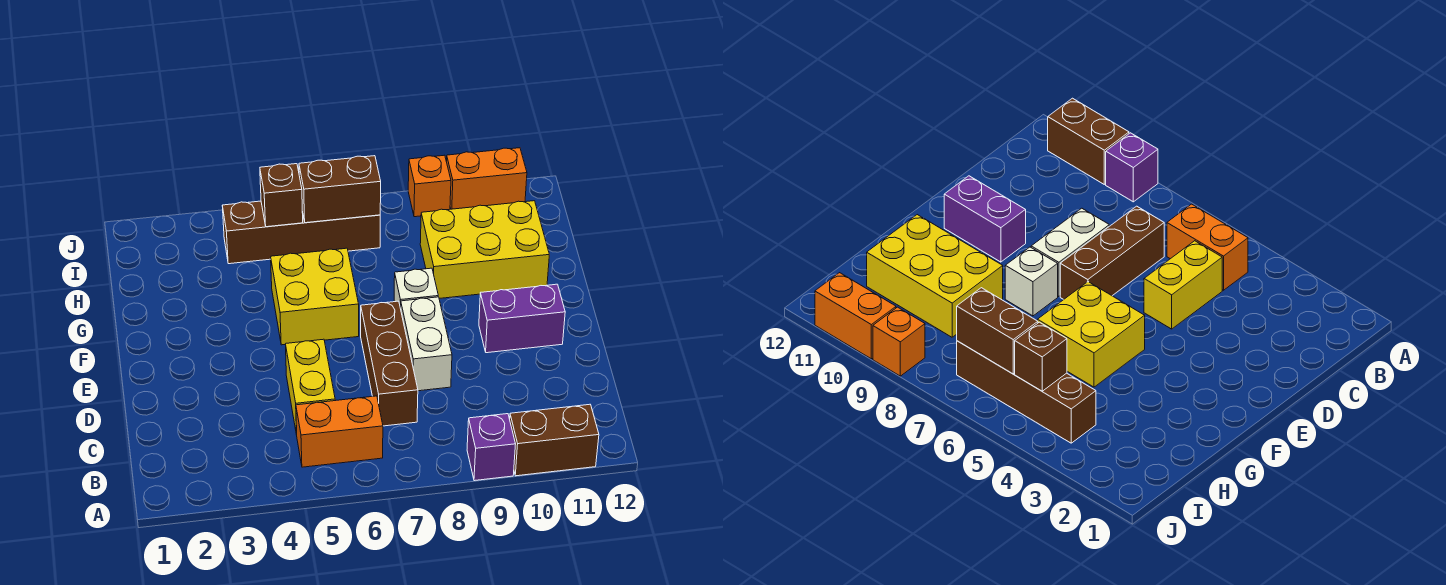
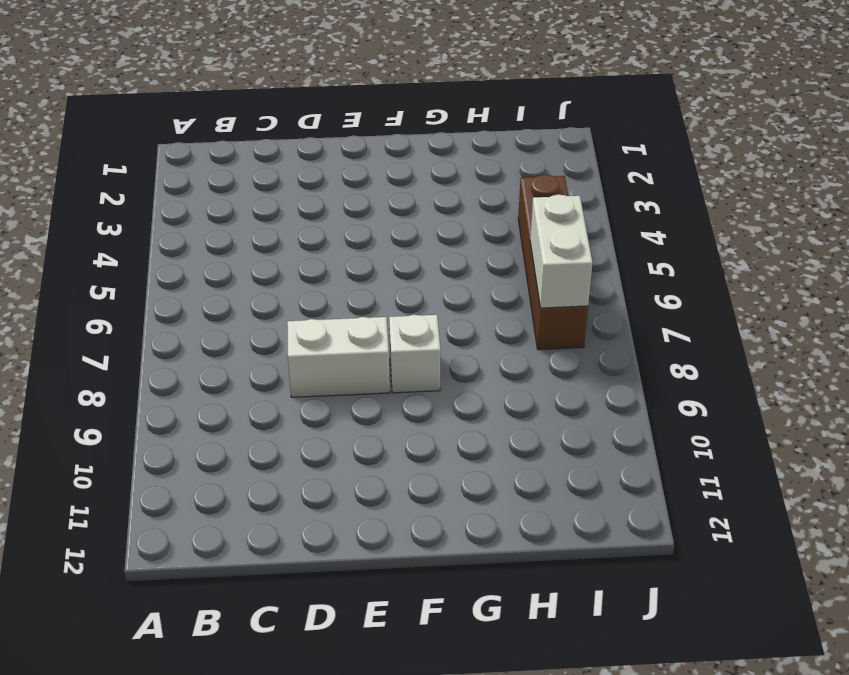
white 1x2 brick [530,195,593,308] -> brown 1x2 brick [299,156,381,223]
none -> purple 1x1 brick [467,414,516,481]
none -> brown 1x2 brick [510,404,599,476]
none -> orange 1x2 brick [296,396,383,467]

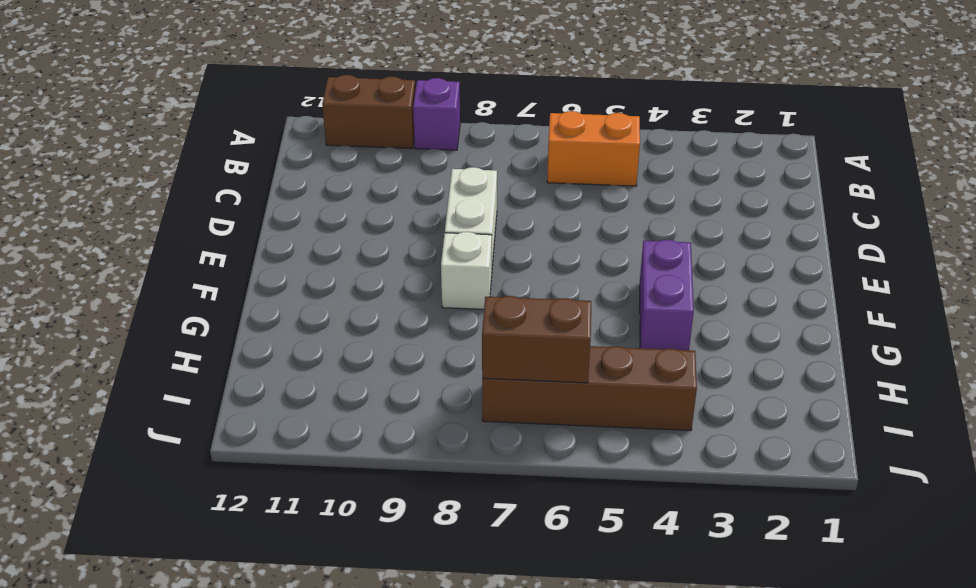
purple 1x2 brick [640,240,694,350] -> purple 1x2 brick turned to [479,284,565,353]
none -> yellow 1x2 brick [285,339,335,435]
none -> brown 1x3 brick [361,301,418,426]
none -> yellow 2x2 brick [271,248,359,345]

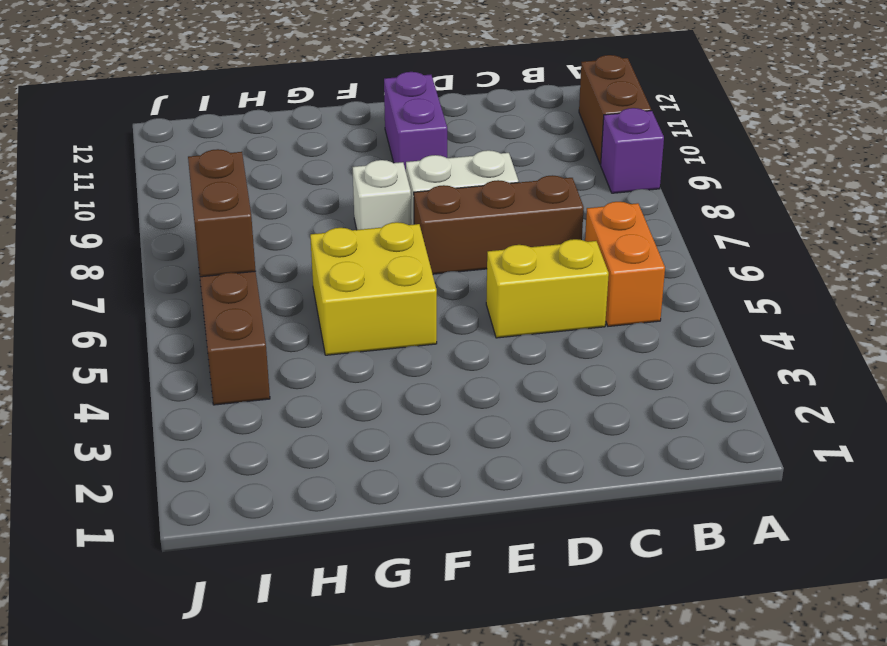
none -> yellow 2x3 brick [420,201,549,299]
none -> orange 1x1 brick [408,155,451,217]
none -> orange 1x2 brick [446,148,527,209]

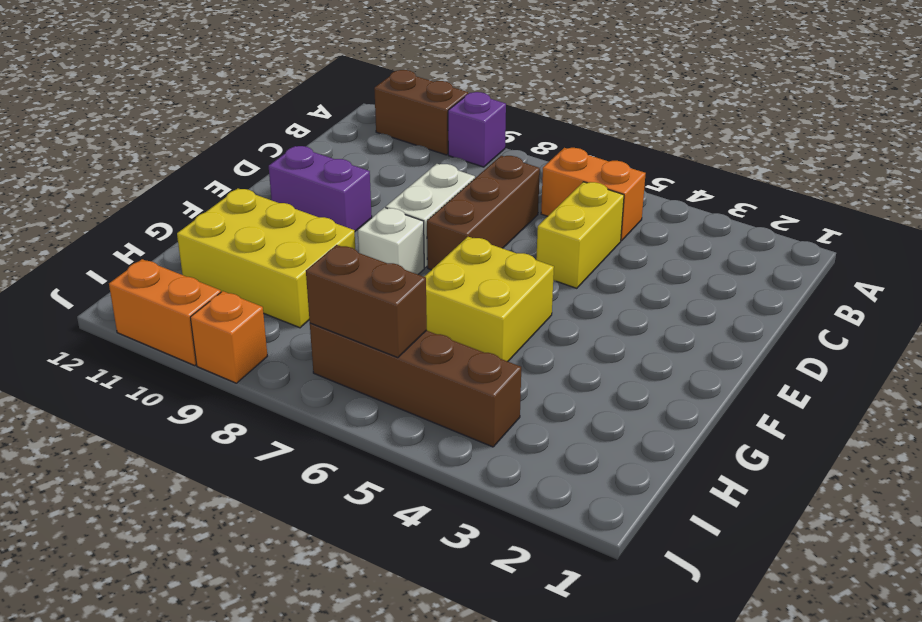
none -> brown 1x1 brick [260,164,303,227]

